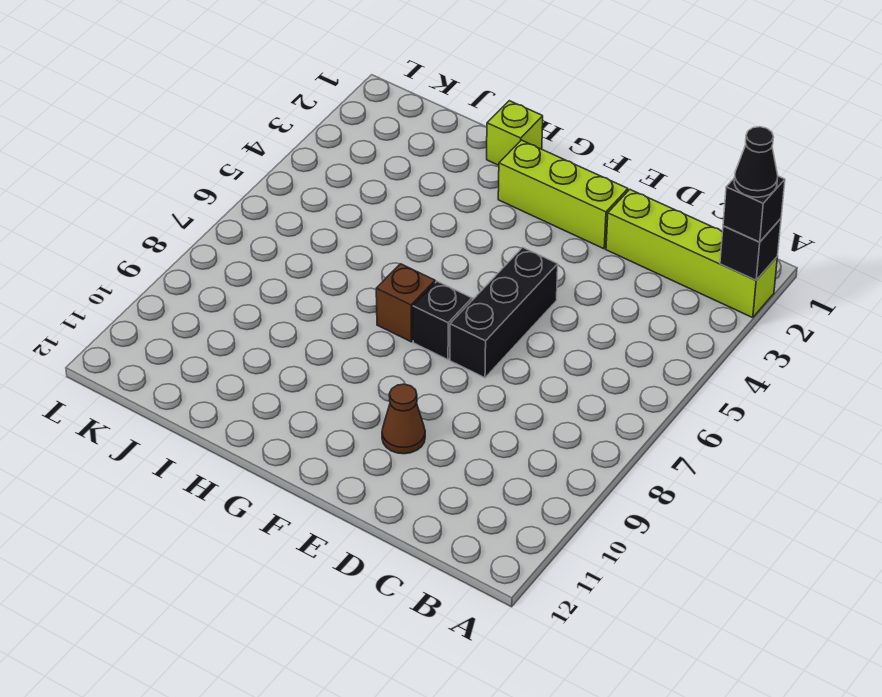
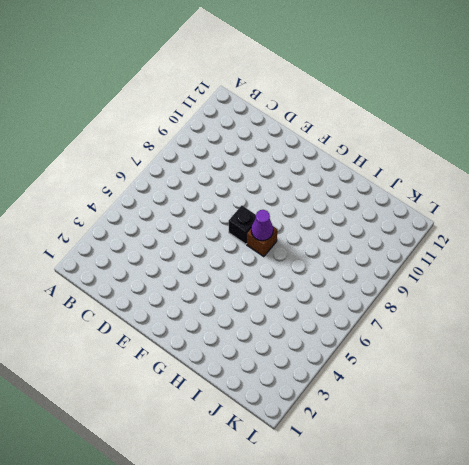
purple 1x1 cone [251,210,273,241] -> none
none -> lime 1x4 brick [606,190,777,318]
none -> lime 1x3 brick [498,140,628,249]

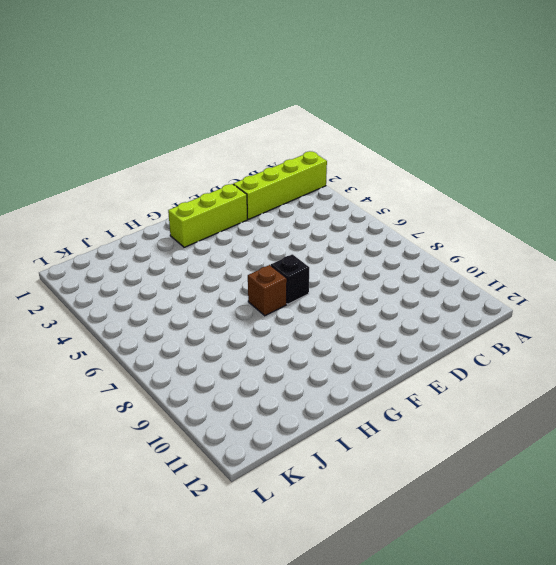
none -> black 1x3 brick [450,247,558,378]
none -> brown 1x1 cone [382,384,425,454]

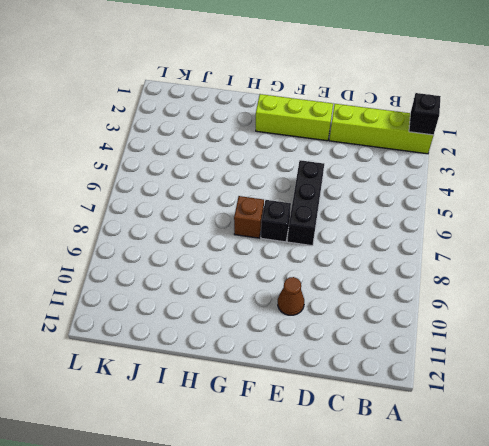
none -> lime 1x1 brick [487,101,543,165]
none -> black 1x1 brick [723,176,785,242]

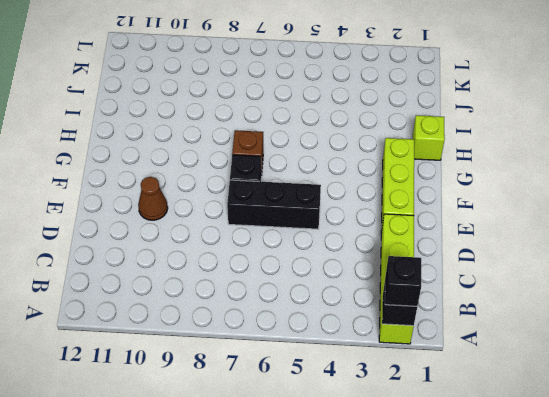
none -> black 1x1 cone [734,127,778,197]

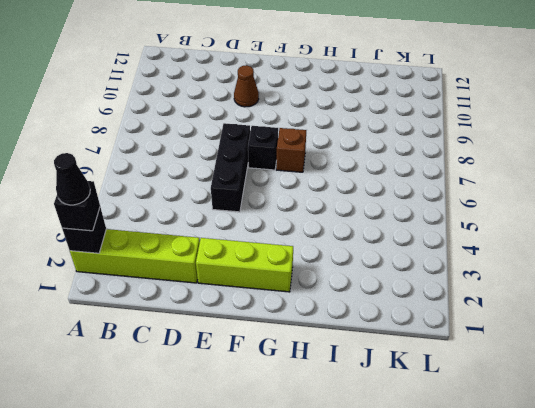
none -> lime 1x1 brick [487,101,543,165]

